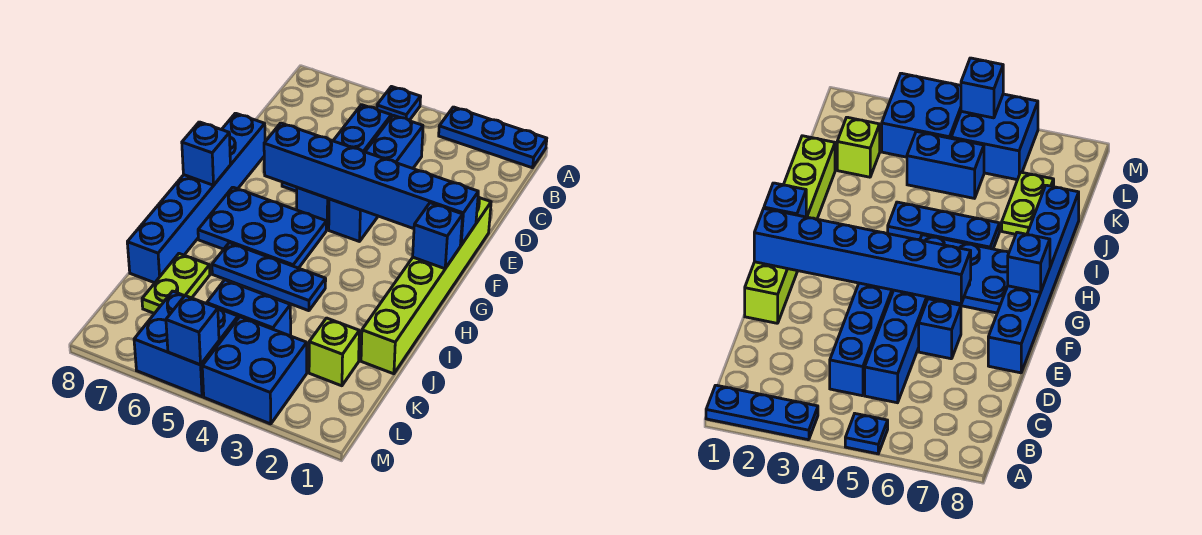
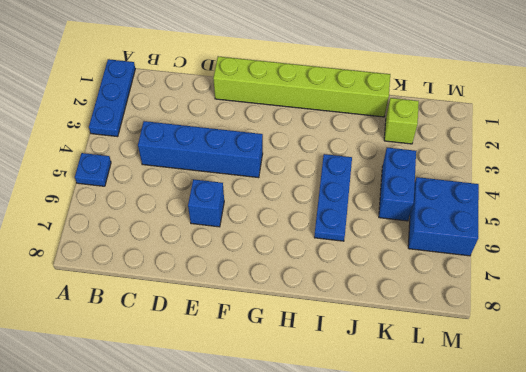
none -> blue 1x4 brick [297,105,391,230]
none -> blue 1x6 brick [127,113,265,283]
none -> blue 2x3 plate [198,187,327,268]

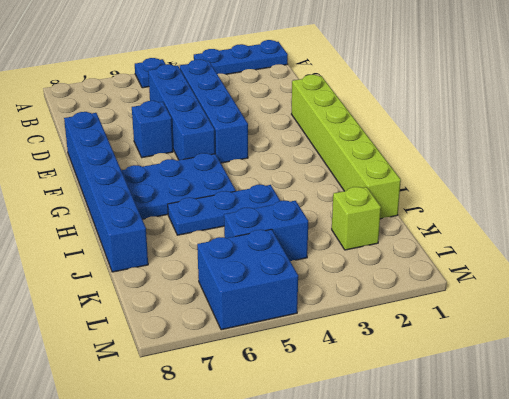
none -> lime 1x2 plate [142,254,210,313]
none -> blue 2x2 brick [202,317,307,424]
none -> blue 1x6 brick [264,123,478,245]

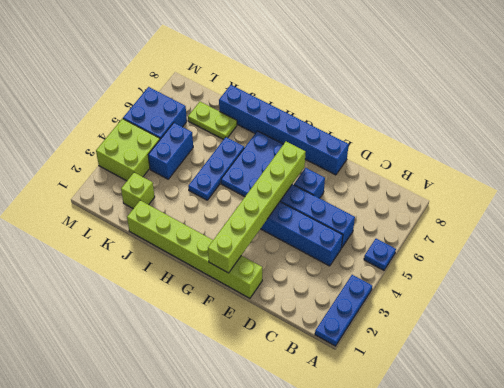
lime 1x6 brick [208,142,306,273] -> blue 1x6 brick [264,123,478,245]
lime 2x2 brick [96,119,160,181] -> blue 2x2 brick [202,317,307,424]
none -> blue 1x1 brick [413,203,463,269]
none -> blue 1x1 brick [182,122,230,185]
none -> blue 1x1 brick [166,296,219,365]

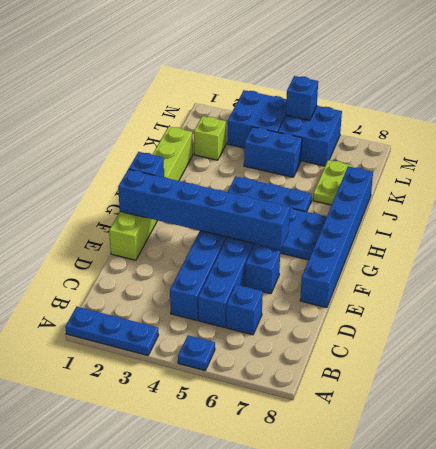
blue 1x1 brick [226,285,263,335] -> blue 1x1 brick moved to [182,122,230,185]

